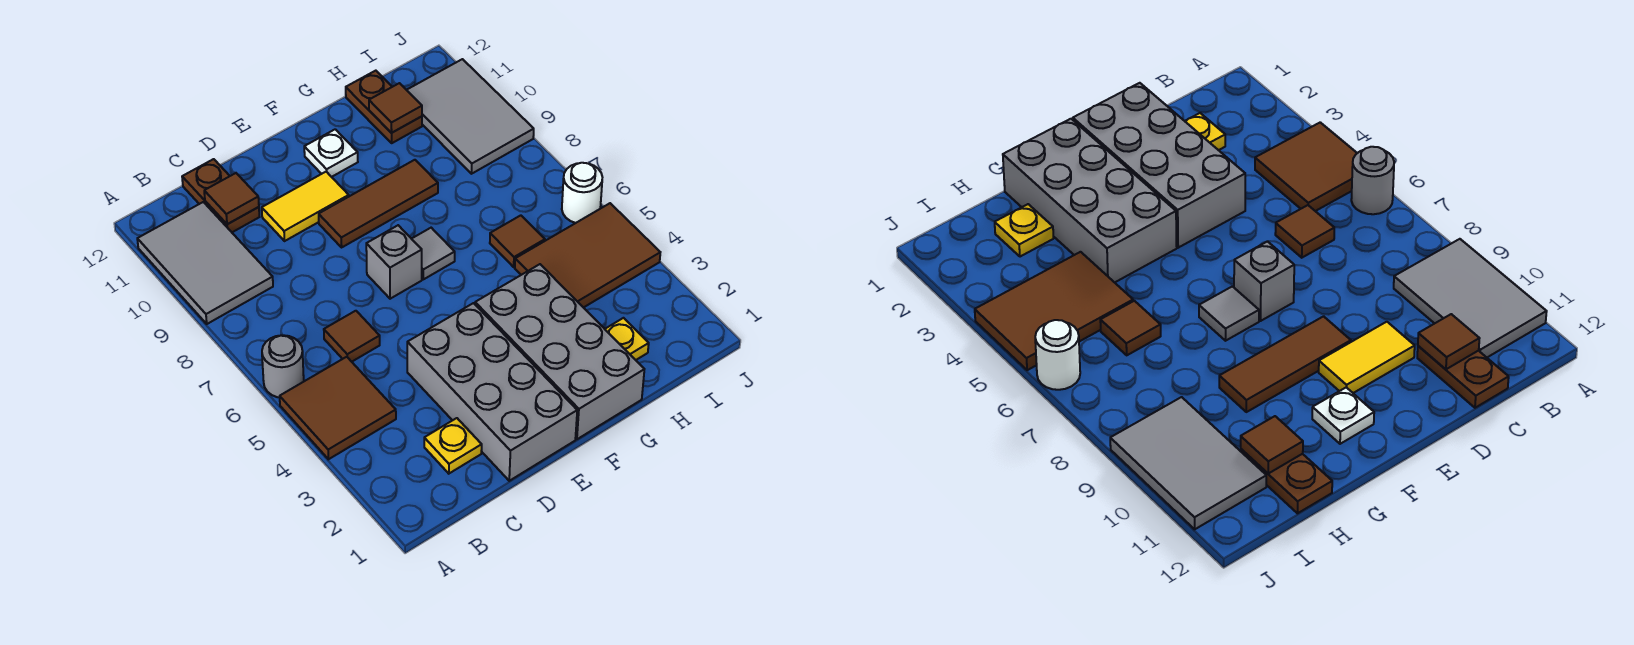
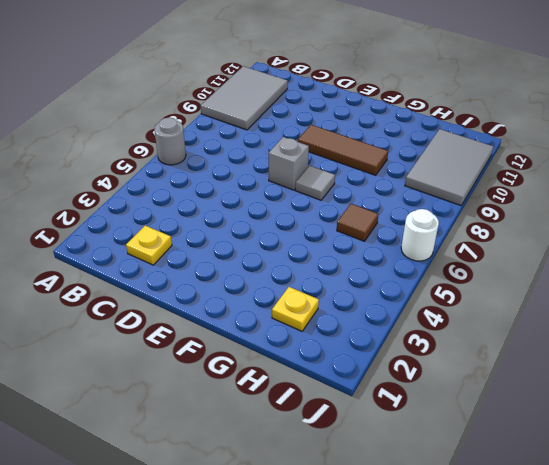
none -> brown 2x2 tile [280,357,396,459]
none -> brown 1x1 tile [324,311,380,362]
none -> brown 1x2 plate [182,159,259,232]

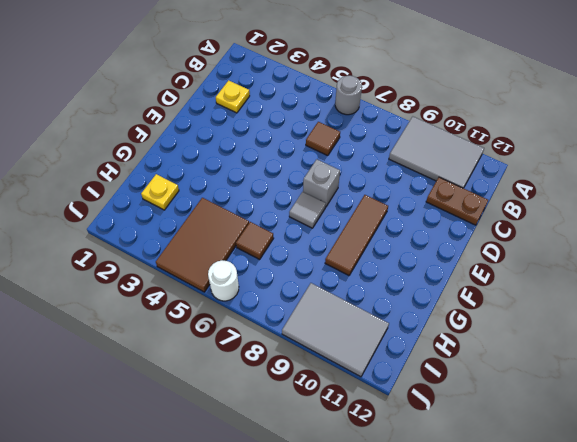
none -> brown 2x2 tile [280,357,396,459]
none -> grey 2x4 brick [407,303,577,481]
none -> yellow 1x2 tile [262,172,349,241]

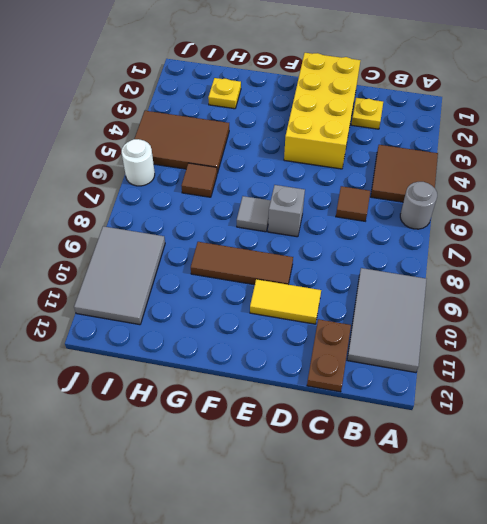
yellow 2x4 brick [284,53,360,169] -> grey 2x4 brick [407,303,577,481]
none -> grey 2x4 brick [475,264,644,439]
none -> white 1x1 plate [304,129,358,177]
none -> brown 1x2 plate [346,71,422,143]

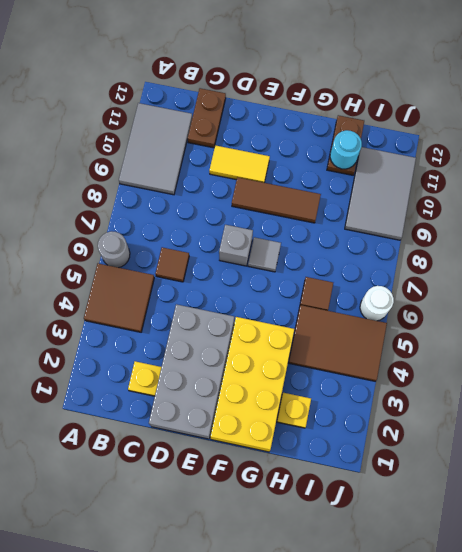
yellow 2x4 brick [210,317,295,452] -> grey 2x4 brick [475,264,644,439]
cyan 1x1 round brick [330,130,362,169] -> brown 1x1 tile [369,83,422,133]
none -> white 1x1 plate [304,129,358,177]
none -> brown 1x1 tile [204,173,259,224]

